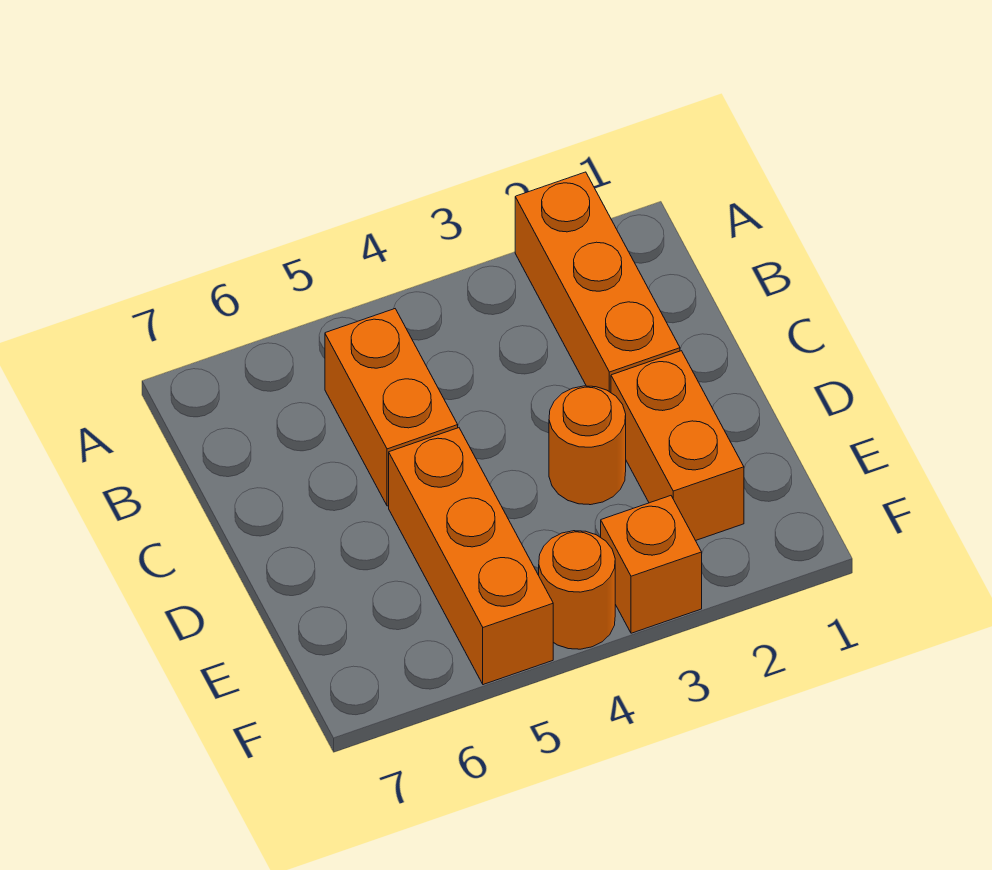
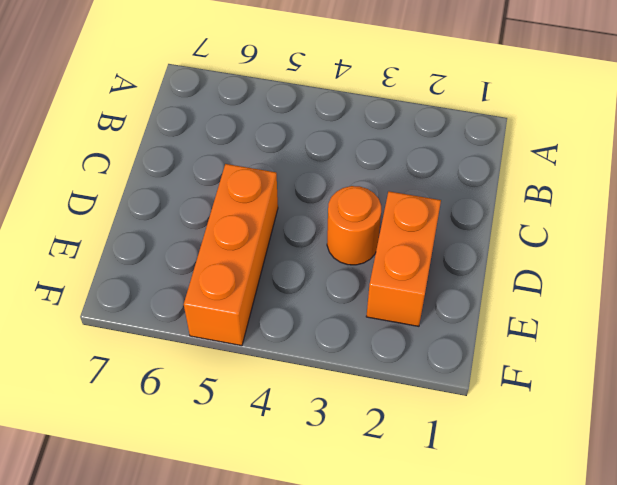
none -> orange 1x3 brick [515,172,680,393]
none -> orange 1x2 brick [325,309,458,506]

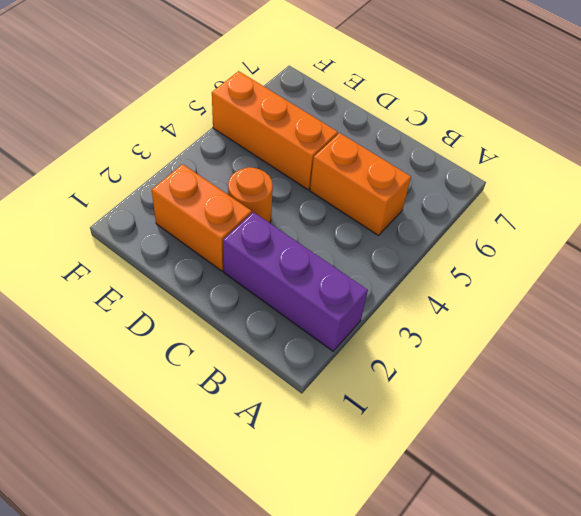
purple 1x3 brick [223,212,368,351] -> orange 1x3 brick [515,172,680,393]
none -> orange 1x1 brick [601,496,702,633]
none -> orange 1x1 round brick [539,531,615,649]

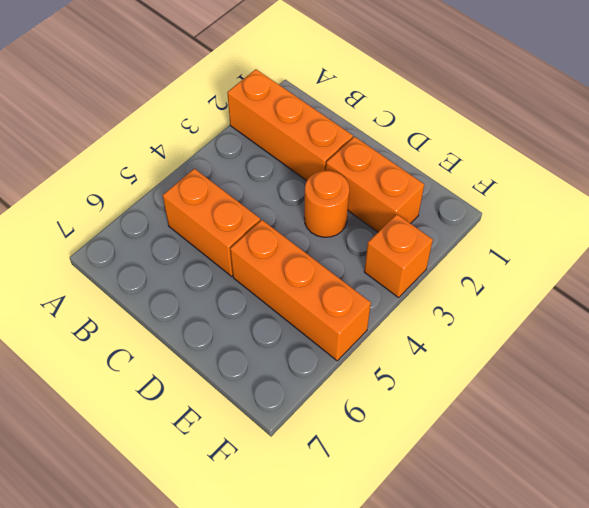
none -> orange 1x1 round brick [539,531,615,649]

